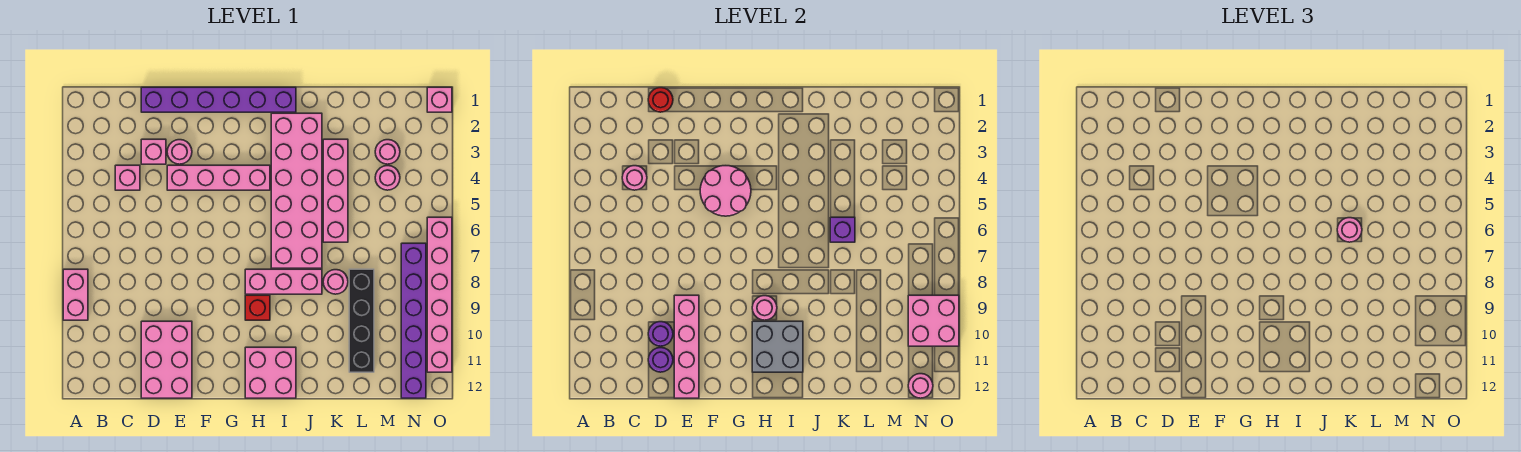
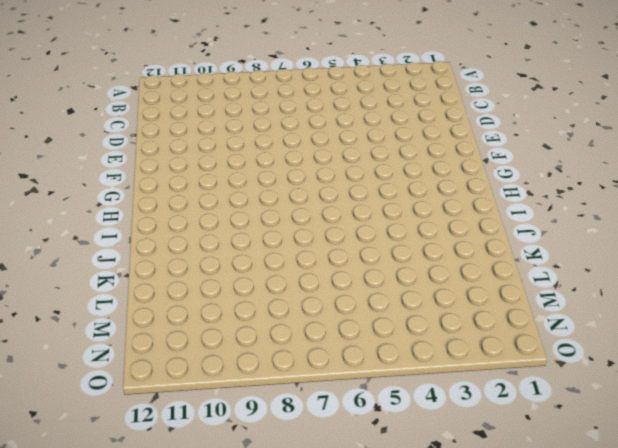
none -> pink 1x2 brick [63,269,88,320]
none -> pink 1x1 brick [115,165,140,190]
none -> purple 1x6 brick [141,87,296,112]
none -> pink 1x1 brick [141,139,166,164]

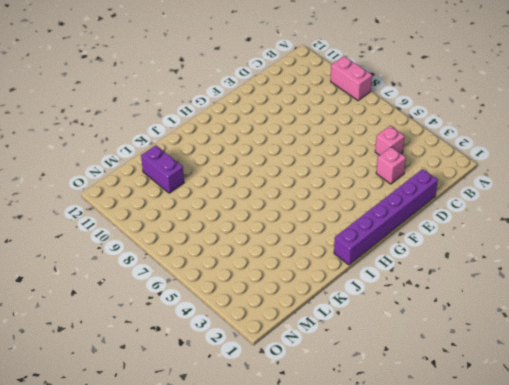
purple 1x2 brick [141,145,184,193] -> black 1x4 brick [349,269,374,372]
none -> pink 2x3 brick [141,321,192,398]
none -> pink 1x1 round brick [167,140,192,164]
none -> pink 1x4 brick [167,165,270,190]
none -> pink 1x3 brick [245,269,322,294]

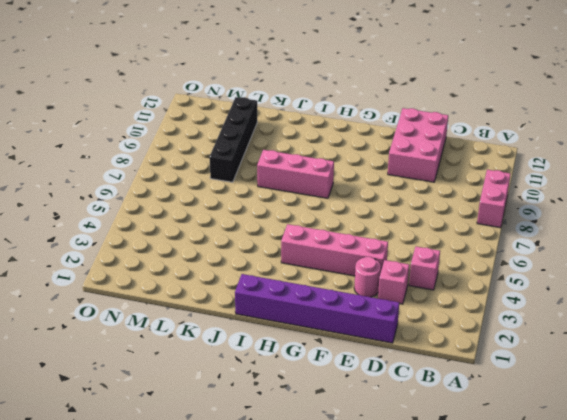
none -> red 1x1 brick [245,295,270,320]
none -> pink 2x2 brick [245,347,296,398]
none -> pink 2x6 brick [271,113,322,268]
none -> pink 1x4 brick [323,139,348,242]

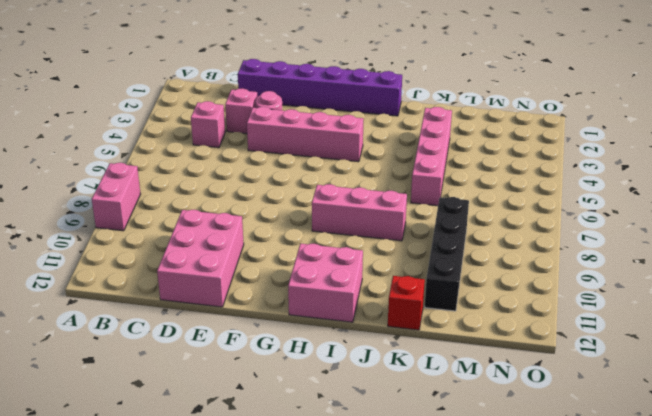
red 1x1 brick [388,276,425,330] -> red 1x1 brick moved to [245,295,270,320]
none -> pink 2x6 brick [271,113,322,268]
none -> pink 1x1 round brick [323,270,348,294]
none -> pink 1x1 round brick [375,140,400,164]
none -> pink 1x1 round brick [375,166,400,190]

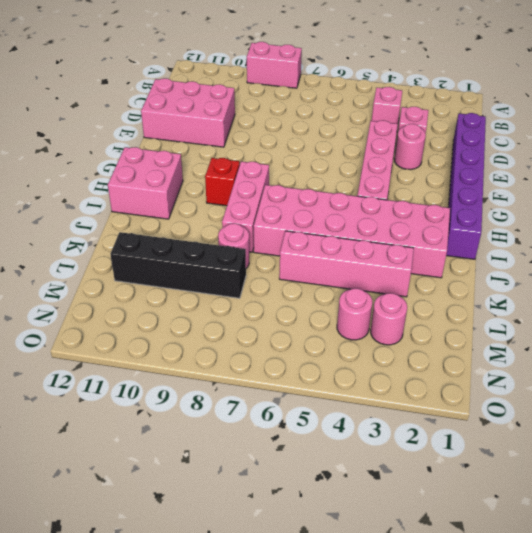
none -> purple 1x6 brick [401,243,426,398]
none -> pink 1x1 brick [427,87,452,112]
none -> pink 1x6 brick [427,217,452,372]
none -> pink 1x1 round brick [622,166,647,190]

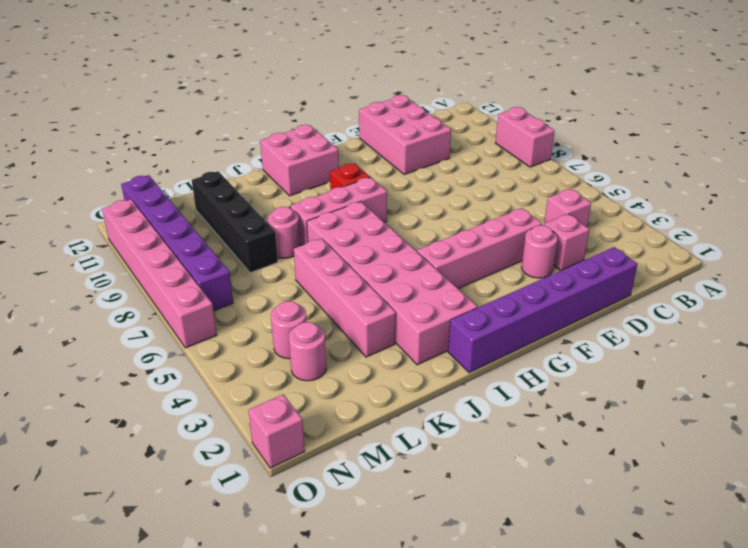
none -> pink 1x1 round brick [622,166,647,190]
none -> red 1x1 round brick [648,88,673,112]
none -> purple 1x1 round brick [648,322,673,346]
none -> purple 1x1 round brick [648,348,673,372]

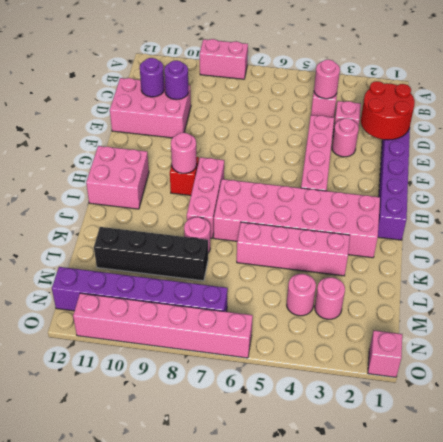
red 2x2 round brick [361,81,415,140] -> red 1x1 round brick [648,88,673,112]
none -> pink 1x4 brick [674,295,699,398]
none -> pink 2x2 round brick [700,166,751,216]
none -> grey 2x2 brick [752,321,803,372]
none -> purple 1x1 brick [830,217,855,242]

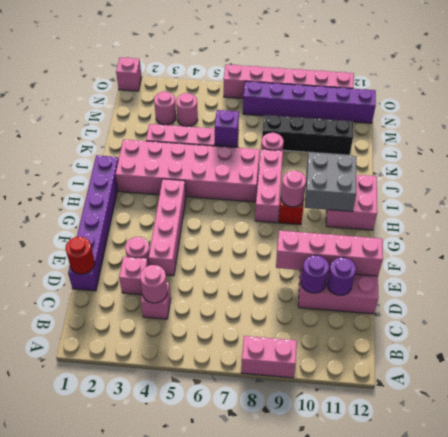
none -> pink 2x2 round brick [700,166,751,216]
none -> pink 2x2 brick [908,295,959,346]
none -> pink 1x1 round brick [908,374,933,398]
none -> pink 1x1 round brick [1337,218,1362,242]

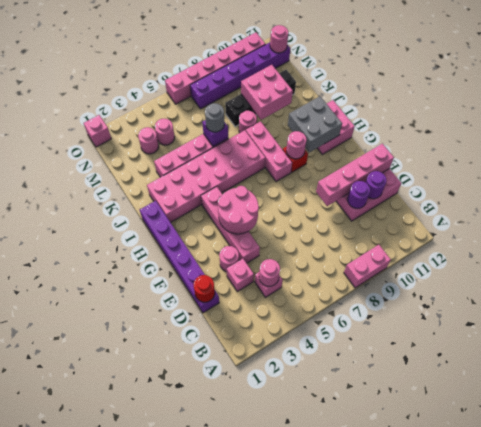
grey 1x1 round brick [205,103,224,132] -> pink 1x1 round brick [1337,218,1362,242]
pink 2x2 brick [241,65,293,120] -> pink 2x2 brick moved to [908,295,959,346]

